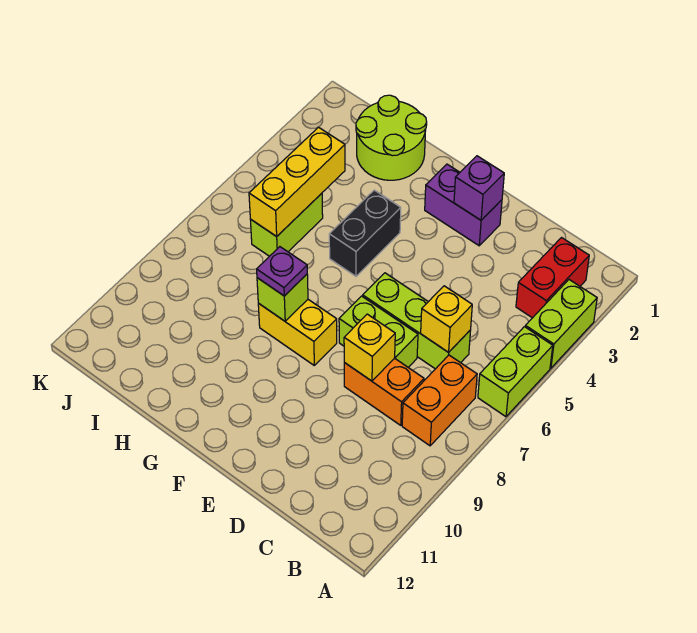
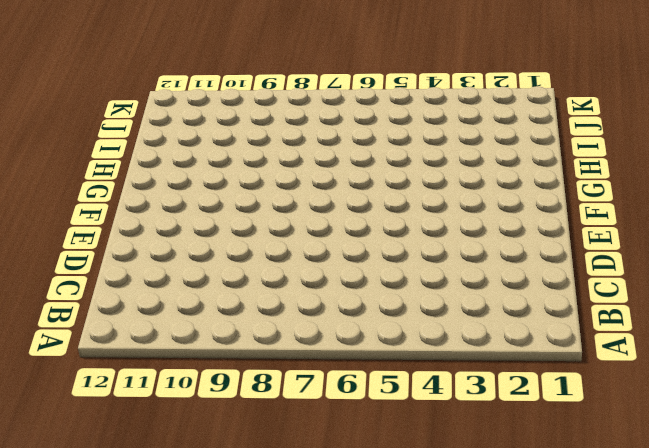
none -> lime 1x2 brick [525,280,597,368]
none -> lime 1x2 brick [478,327,553,417]
none -> red 1x2 brick [516,238,589,318]

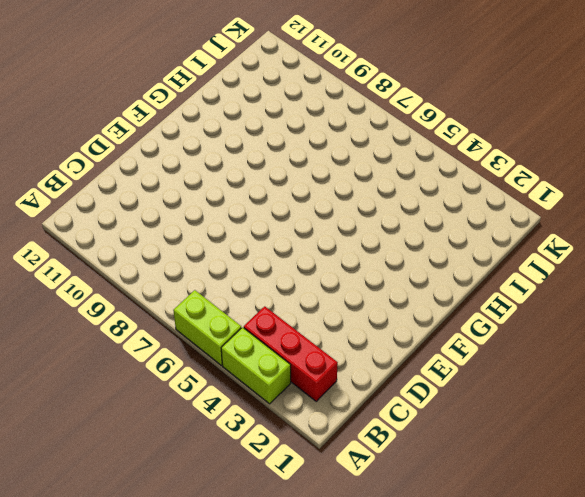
red 1x3 brick [244,306,338,401] -> red 1x2 brick [516,238,589,318]
none -> orange 1x2 brick [402,355,477,446]
none -> lime 1x3 brick [363,273,471,369]
none -> orange 1x2 brick [344,358,424,425]

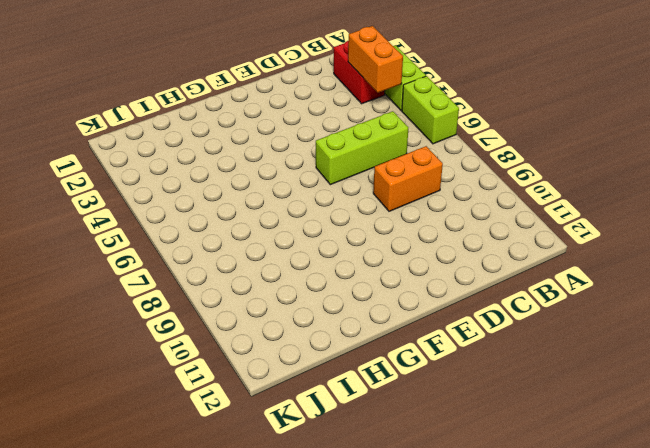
orange 1x2 brick [348,26,403,93] -> orange 1x2 brick moved to [402,355,477,446]
none -> lime 1x2 brick [339,296,418,367]
none -> purple 1x2 brick [425,164,502,246]
none -> yellow 1x2 brick [258,300,337,365]

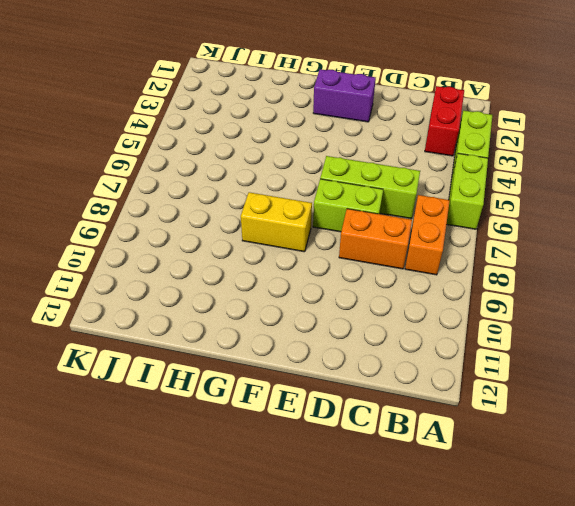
none -> black 1x2 brick [329,190,401,276]
none -> lime 2x2 round brick [356,95,427,180]
none -> lime 1x2 brick [250,193,323,256]

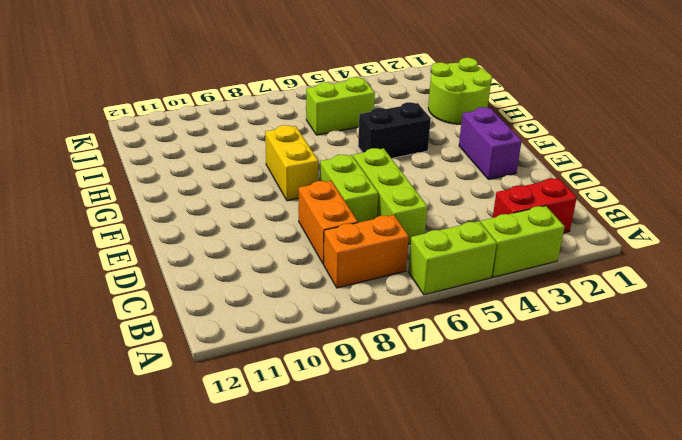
none -> yellow 1x1 brick [421,286,472,352]
none -> yellow 1x1 brick [344,314,395,381]
none -> purple 1x1 brick [454,156,504,220]

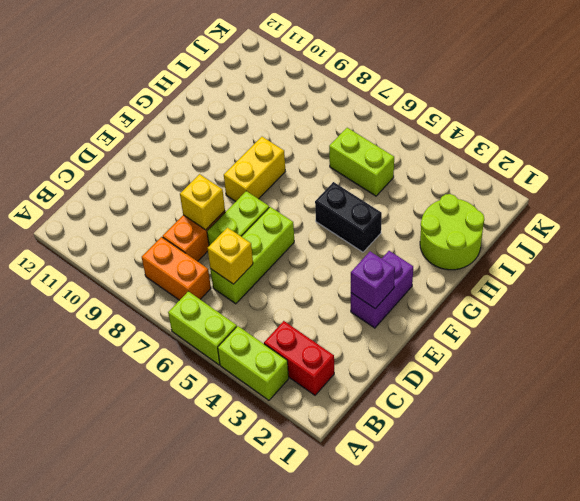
none -> lime 1x1 brick [257,274,308,321]
none -> yellow 1x3 brick [249,127,345,237]
none -> purple 1x1 plate [257,247,307,296]

